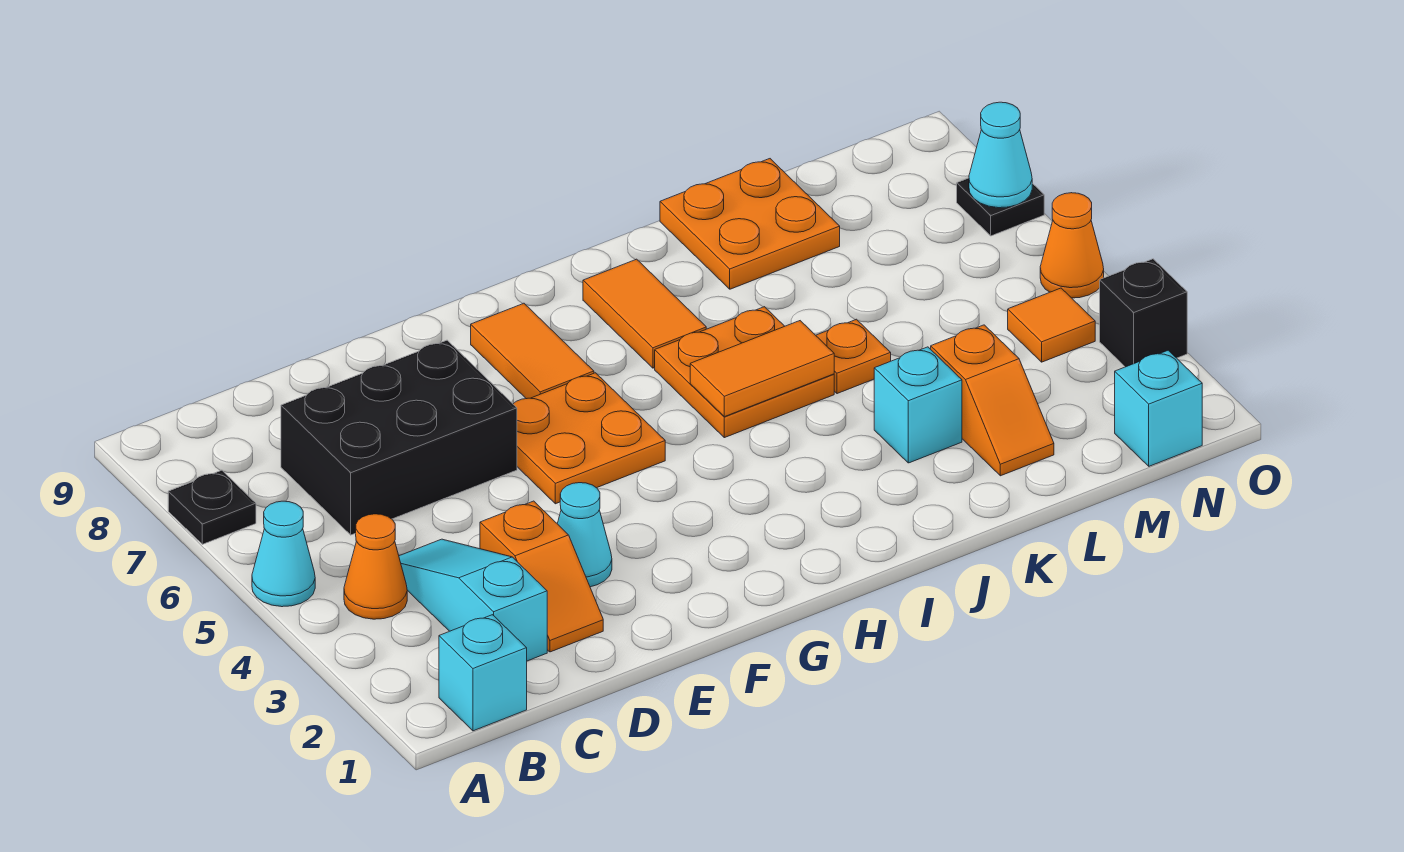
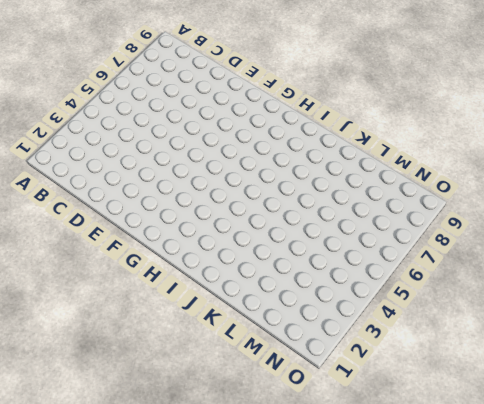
none -> cyan 1x1 cone [252,501,315,607]
none -> black 1x1 plate [168,470,256,544]
none -> cyan 1x1 brick [439,615,527,731]

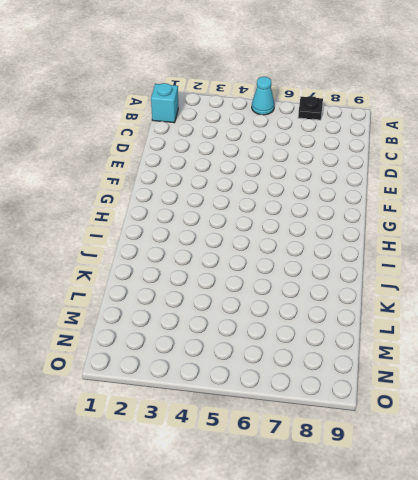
none -> orange 1x1 cone [344,514,407,619]
none -> cyan 1x3 slope [399,539,547,661]
none -> black 2x3 brick [281,340,517,535]

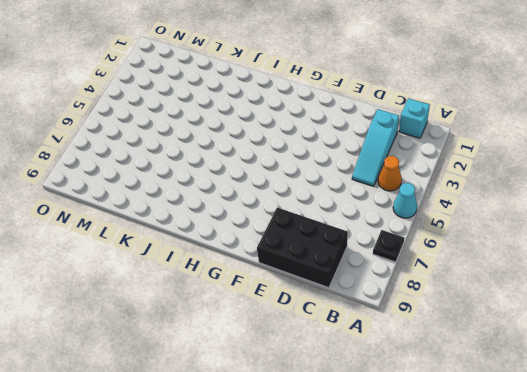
black 2x3 brick [257,208,348,288] -> black 2x3 brick moved to [281,340,517,535]
none -> orange 1x2 slope [480,501,603,652]
none -> cyan 1x1 cone [557,483,612,587]
none -> orange 2x2 plate [513,373,665,504]

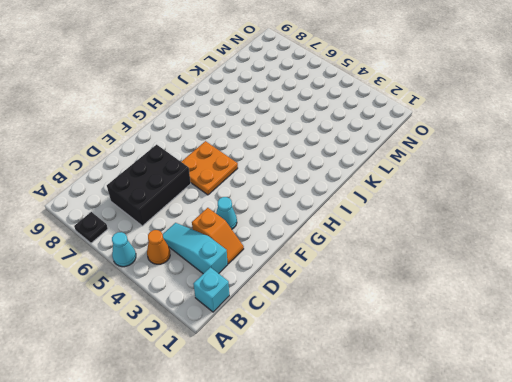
none -> orange 1x2 tile [471,303,594,399]
none -> orange 2x2 plate [655,307,834,438]
none -> orange 1x2 tile [583,259,706,368]

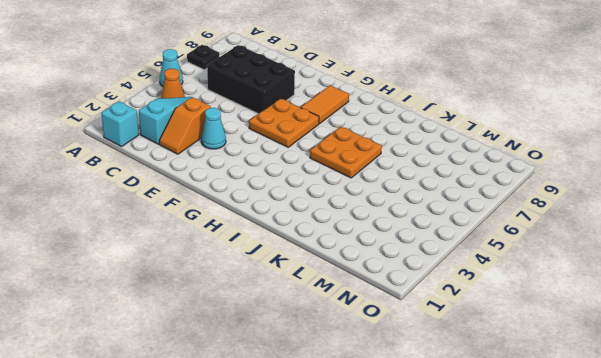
none -> orange 1x2 tile [583,259,706,368]
none -> cyan 1x1 brick [874,347,962,463]
none -> orange 1x1 plate [816,319,891,394]

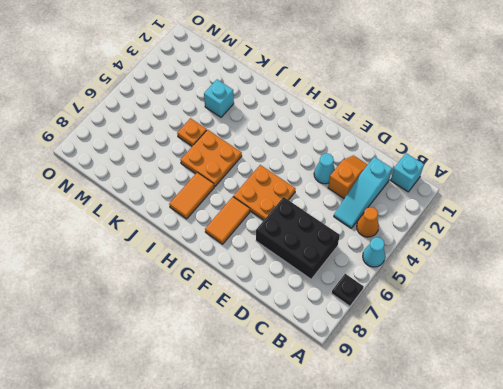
none -> orange 2x2 plate [660,159,840,289]
none -> orange 1x2 slope [931,325,1054,476]
none -> cyan 1x1 brick [1115,350,1202,466]

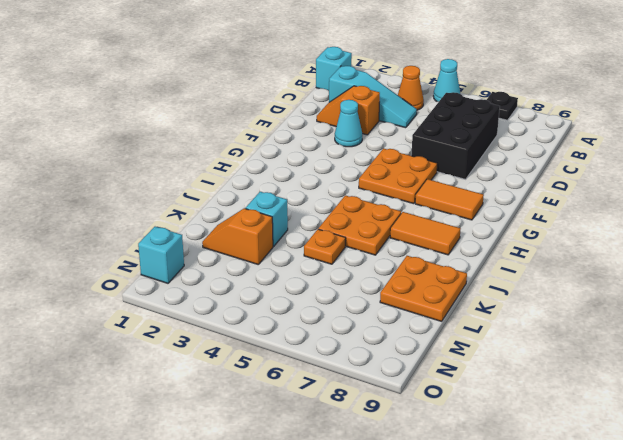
none -> orange 1x1 tile [1008,288,1095,362]
none -> black 1x1 brick [1100,259,1187,367]
none -> orange 1x1 cone [1040,193,1104,298]

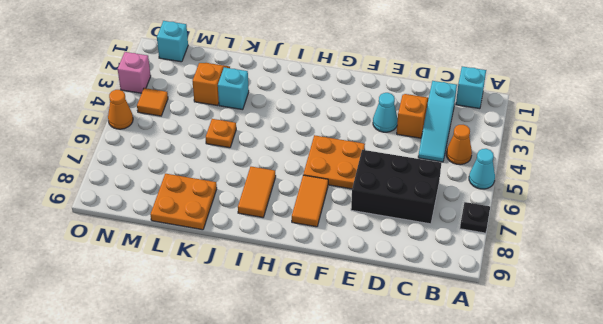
pink 1x1 brick [118,52,151,93] -> black 1x1 brick [1100,259,1187,367]
none -> orange 2x2 plate [655,307,834,438]
none -> black 1x1 plate [957,178,1044,236]
none -> orange 1x2 tile [690,321,834,417]

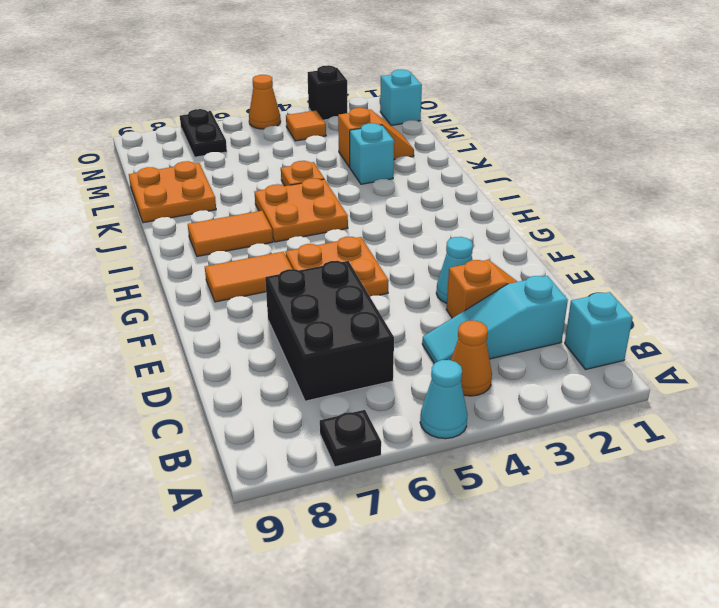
black 1x2 plate [180,109,227,157] -> black 1x1 plate [957,178,1044,236]
none -> orange 1x2 tile [690,321,834,417]
none -> cyan 1x1 cone [969,102,1032,208]

